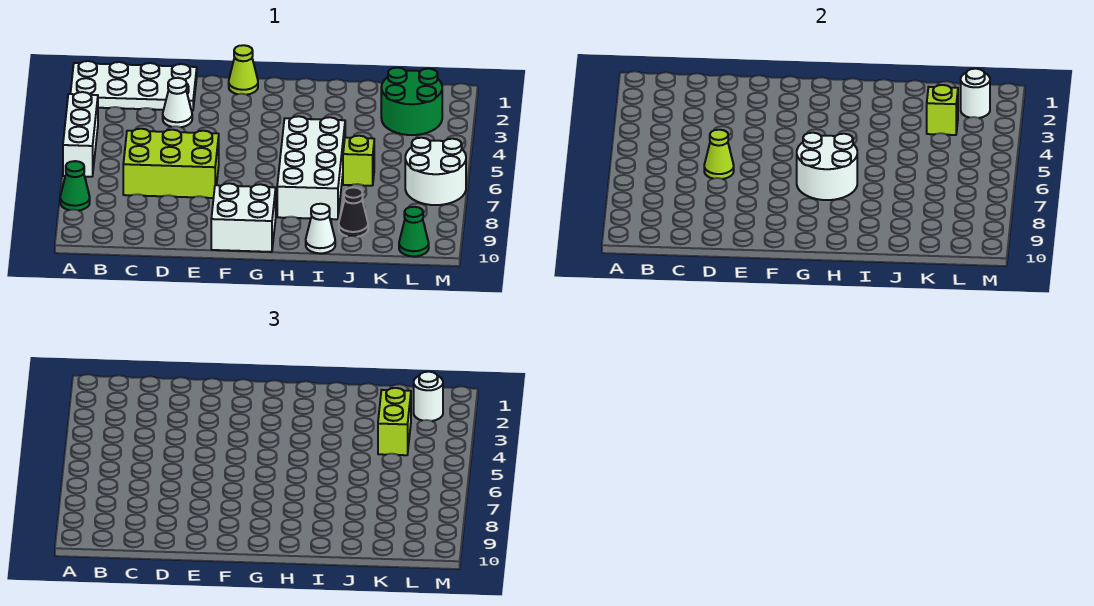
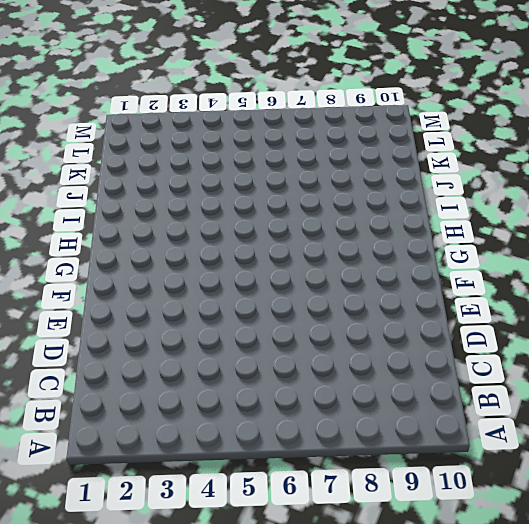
none -> white 2x4 plate [71,61,197,111]
none -> white 1x3 brick [63,92,98,177]
none -> green 1x1 cone [60,161,90,210]

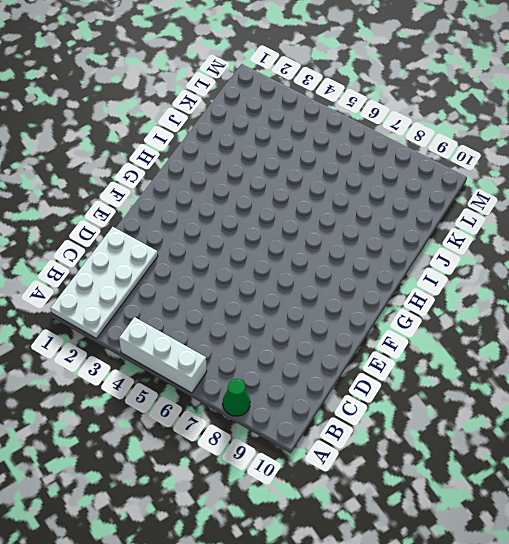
none -> lime 2x3 brick [123,129,219,198]
none -> white 1x1 cone [163,78,192,127]
none -> lime 1x1 cone [229,45,258,95]

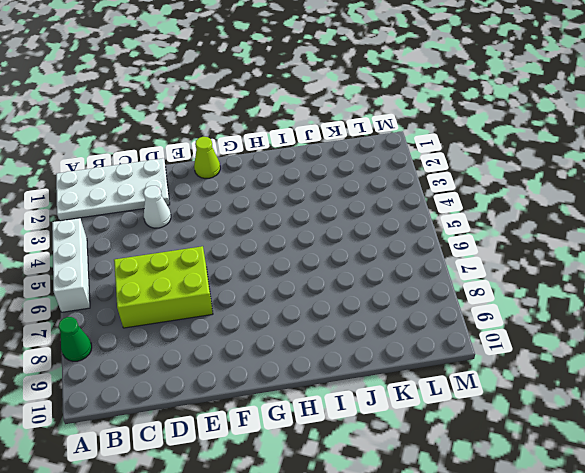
none -> white 2x2 brick [211,183,276,252]
none -> white 2x4 brick [277,116,345,219]
none -> white 1x1 cone [306,204,335,253]

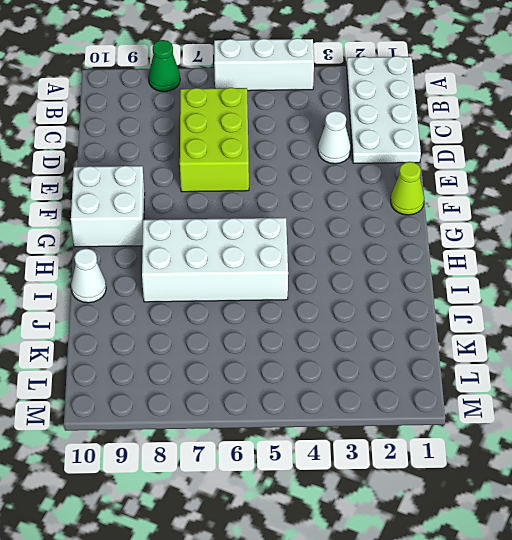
none -> lime 1x1 brick [343,136,374,186]
none -> black 1x1 cone [339,187,368,237]
none -> green 2x2 round brick [381,68,442,135]

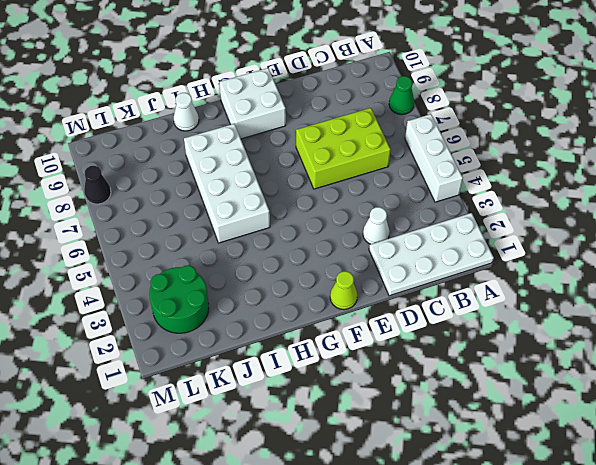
black 1x1 cone [84,166,111,204] -> black 1x1 cone moved to [339,187,368,237]
none -> lime 1x1 brick [343,136,374,186]
none -> white 2x2 round brick [405,138,466,205]
none -> green 1x1 cone [399,207,429,256]

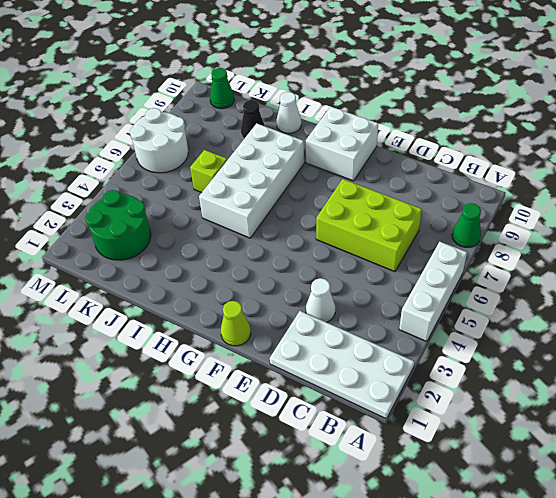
none -> lime 1x1 cone [704,130,734,179]
none -> white 2x2 round brick [797,133,857,200]
none -> lime 1x1 brick [927,85,958,135]

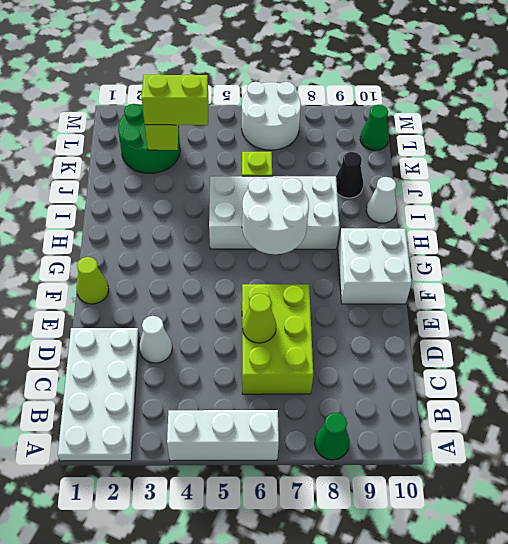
none -> white 1x1 round brick [961,69,990,118]
none -> white 1x1 round brick [414,372,443,421]

